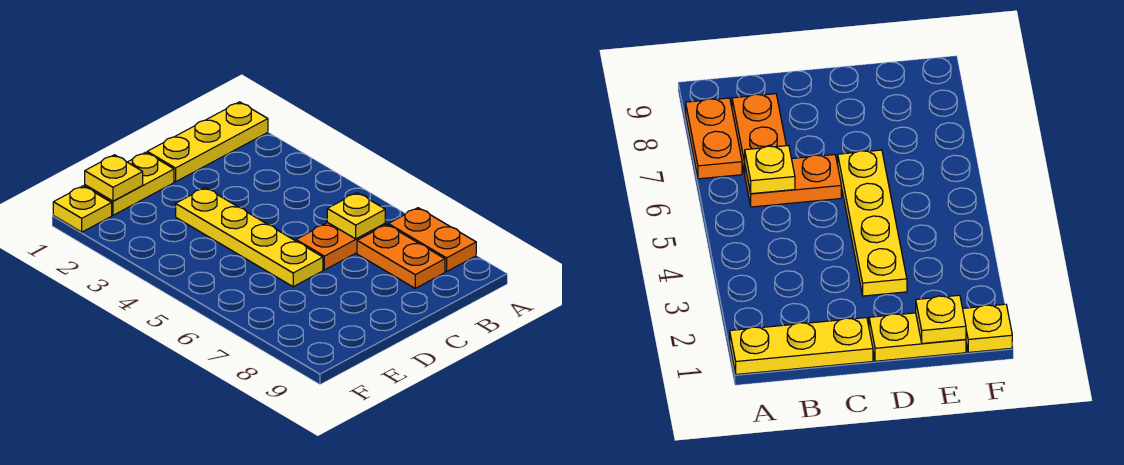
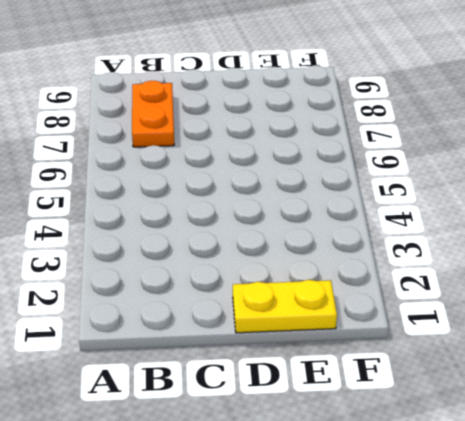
none -> yellow 1x3 plate [147,102,268,182]
none -> orange 1x2 plate [388,208,476,272]

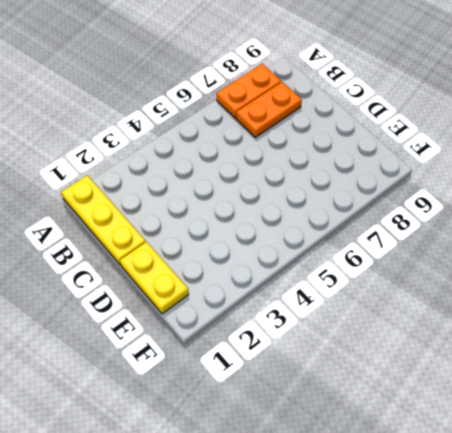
none -> orange 1x2 plate [296,223,385,270]
none -> yellow 1x4 plate [176,188,323,287]

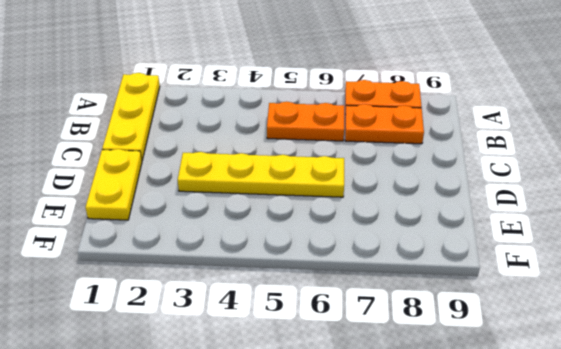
orange 1x2 plate [267,102,344,141] -> orange 1x2 plate turned to [296,223,385,270]
none -> yellow 1x1 plate [53,186,112,232]
none -> yellow 1x1 plate [327,193,385,239]

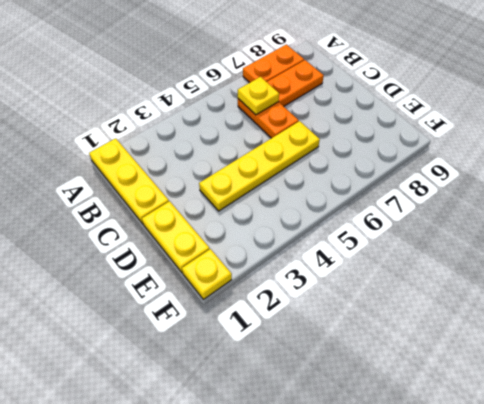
none -> yellow 1x1 plate [85,155,143,201]

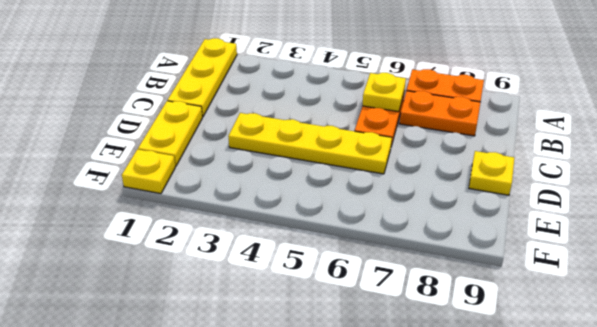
yellow 1x1 plate [469,151,514,195] -> yellow 1x1 plate moved to [85,155,143,201]

